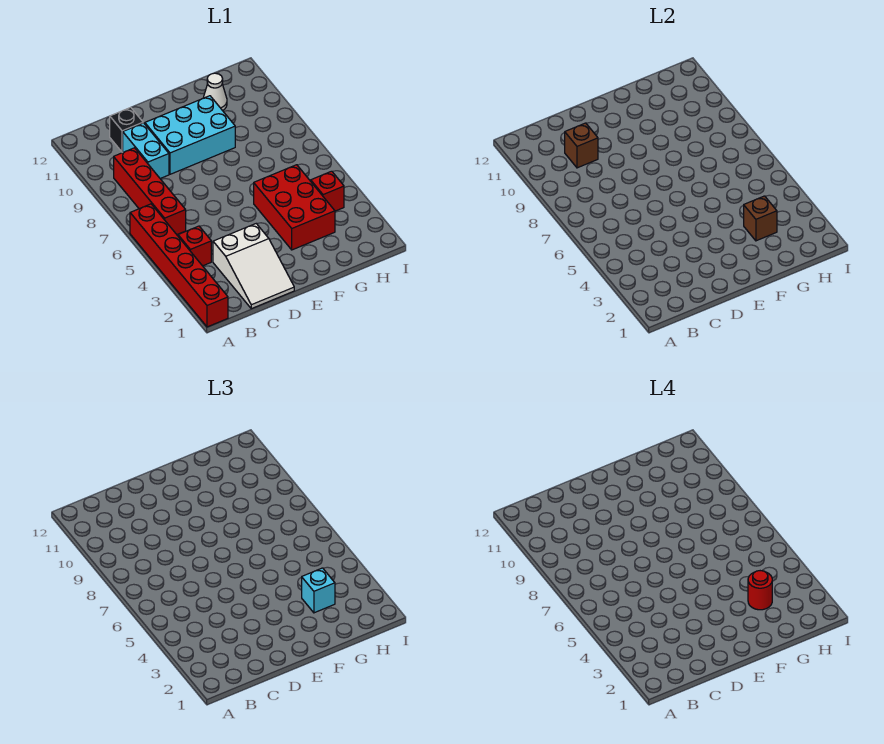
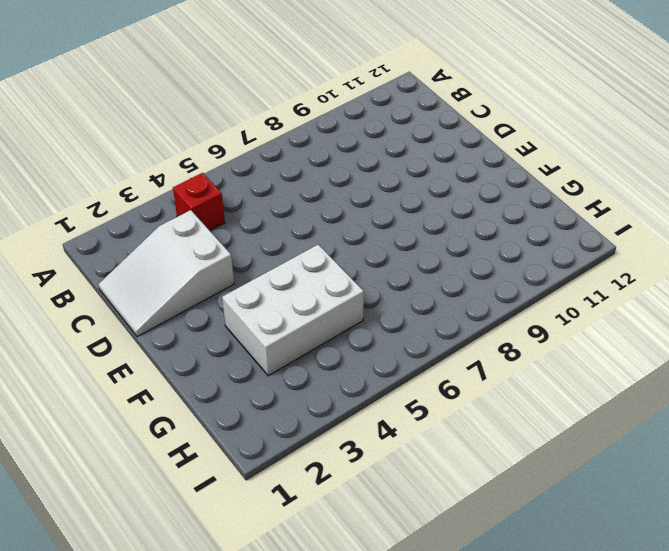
white 2x3 brick [222,245,364,376] -> red 2x3 brick [254,165,335,250]
none -> red 1x6 brick [130,204,228,327]
none -> red 1x4 brick [114,148,186,234]
none -> cyan 1x2 brick [123,123,169,178]

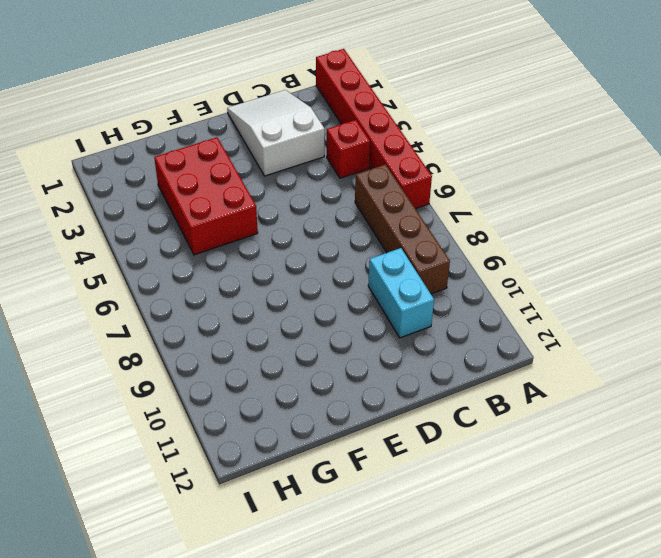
brown 1x4 brick [355,164,450,294] -> red 1x4 brick [114,148,186,234]
none -> black 1x1 brick [110,107,143,152]
none -> cyan 2x3 brick [144,96,235,174]
none -> white 1x1 cone [203,73,227,111]

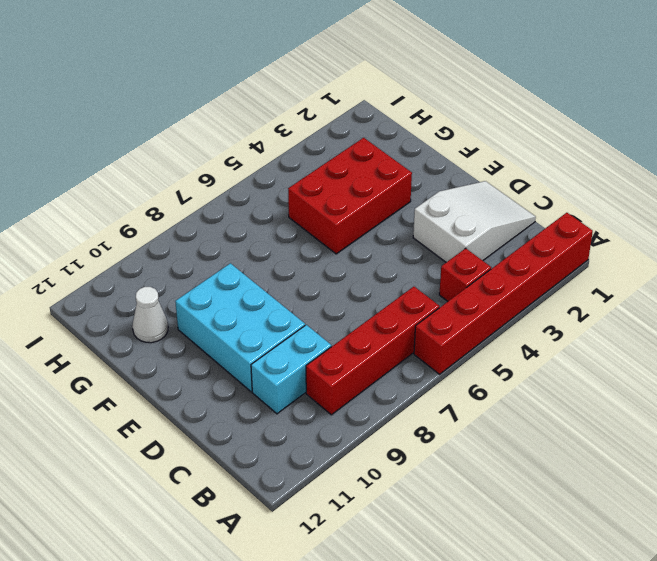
none -> black 1x1 brick [110,107,143,152]
none -> red 1x1 brick [311,171,344,211]
none -> brown 1x1 brick [565,123,598,168]

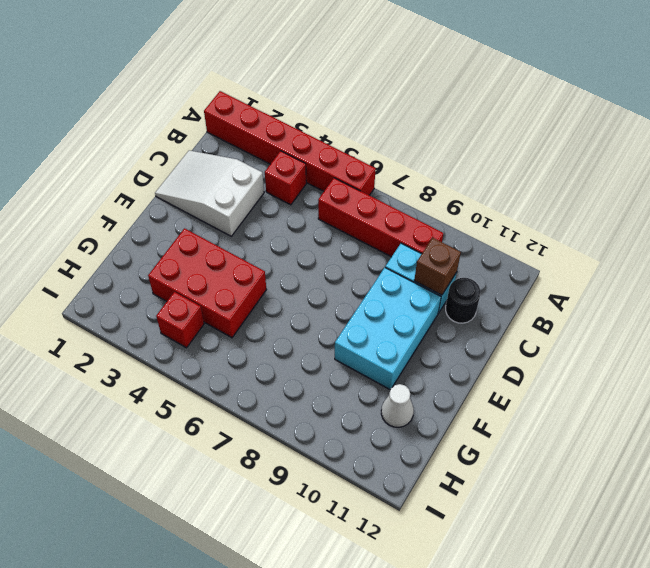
black 1x1 round brick [446,278,481,323] -> black 1x1 brick [110,107,143,152]
none -> brown 1x1 brick [744,196,777,241]
none -> cyan 1x1 brick [302,568,335,613]
none -> red 1x1 round brick [748,571,772,610]

